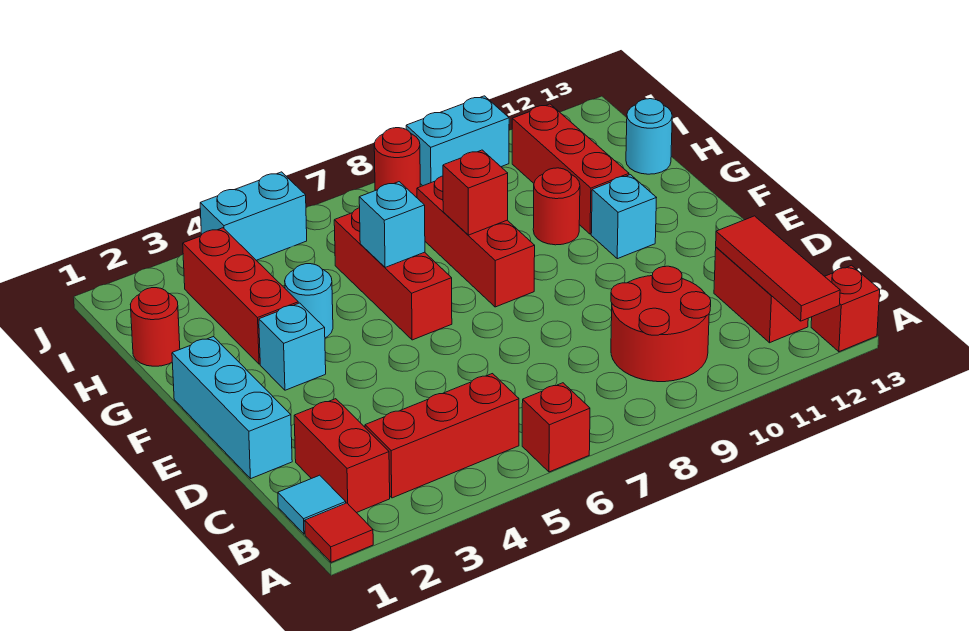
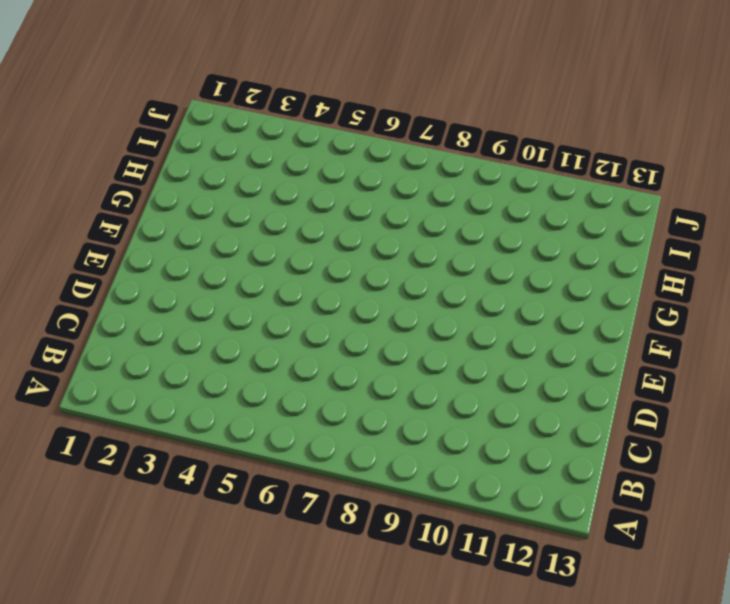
none -> red 1x1 tile [305,503,373,562]
none -> red 1x1 brick [522,383,590,472]
none -> red 1x1 brick [811,265,880,352]

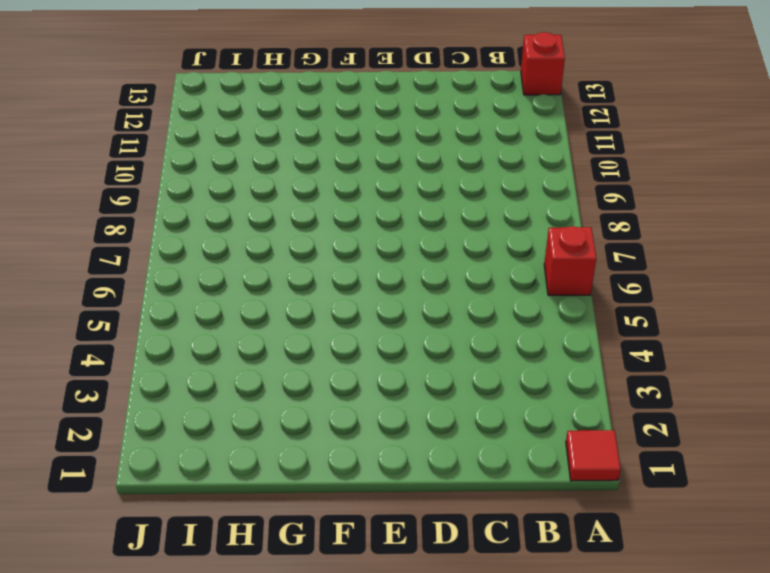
none -> cyan 1x1 tile [278,475,346,534]
none -> red 1x2 brick [294,399,390,513]
none -> red 1x3 brick [365,374,519,498]

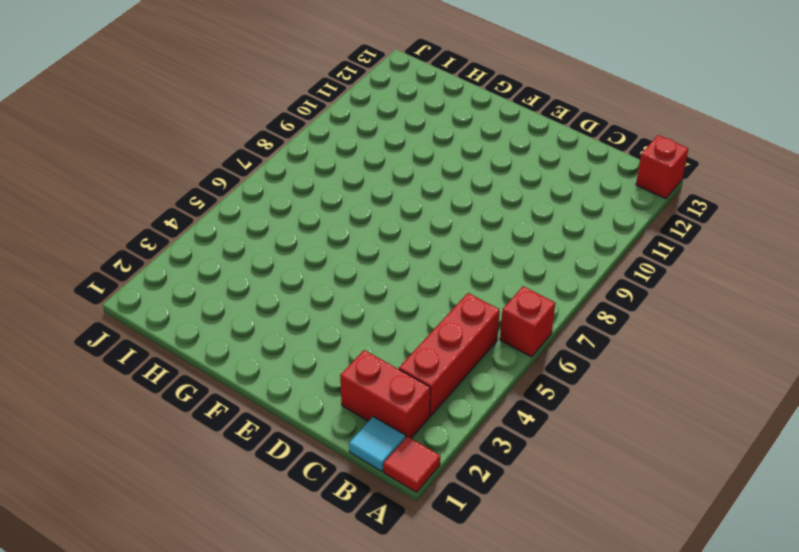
none -> red 2x2 round brick [611,266,711,382]
none -> red 1x2 brick [714,247,808,343]
none -> cyan 1x3 brick [172,336,292,478]

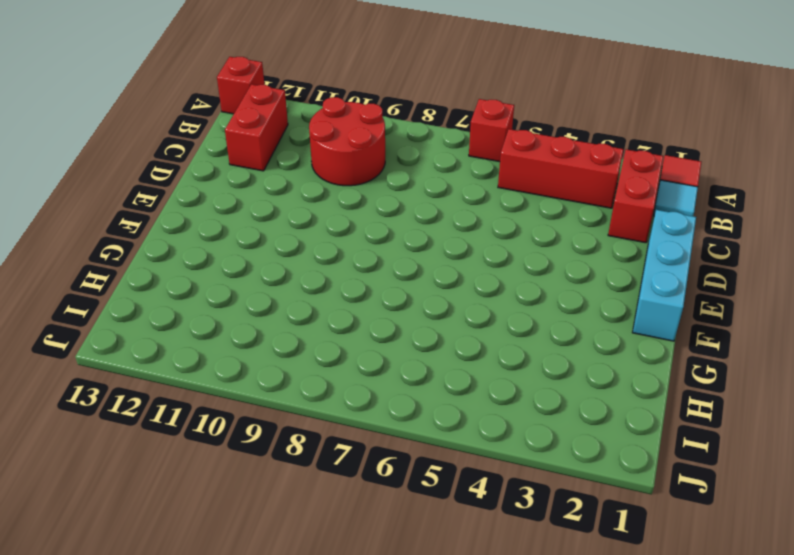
none -> cyan 1x1 brick [259,303,326,390]
none -> red 1x3 brick [334,208,452,340]
none -> red 1x3 brick [417,176,535,307]

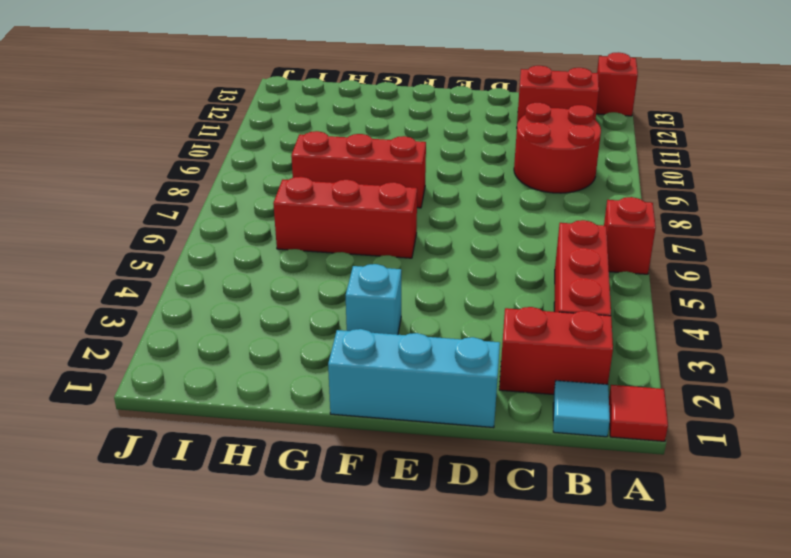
none -> cyan 1x1 brick [591,175,656,259]
none -> red 1x3 brick [183,228,298,364]
none -> cyan 1x1 round brick [285,264,333,338]

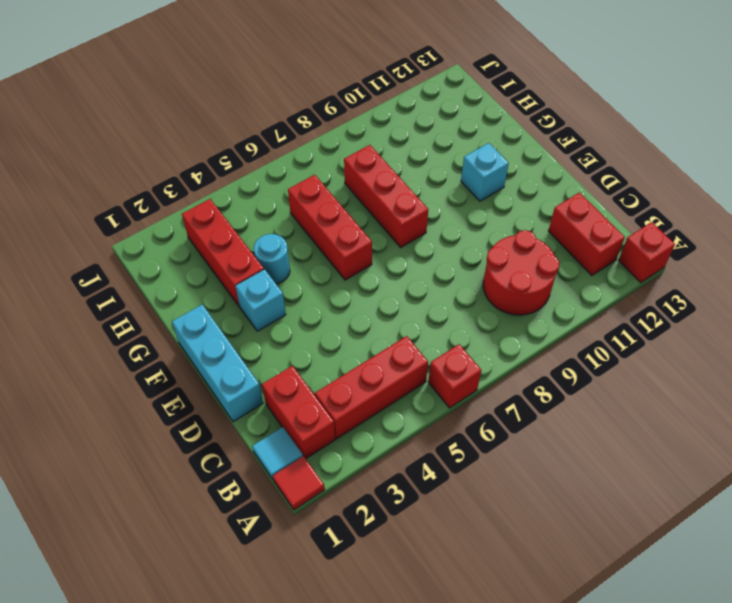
none -> red 1x1 round brick [533,168,580,245]
none -> red 1x3 brick [512,104,629,234]
none -> red 1x1 round brick [130,288,180,366]

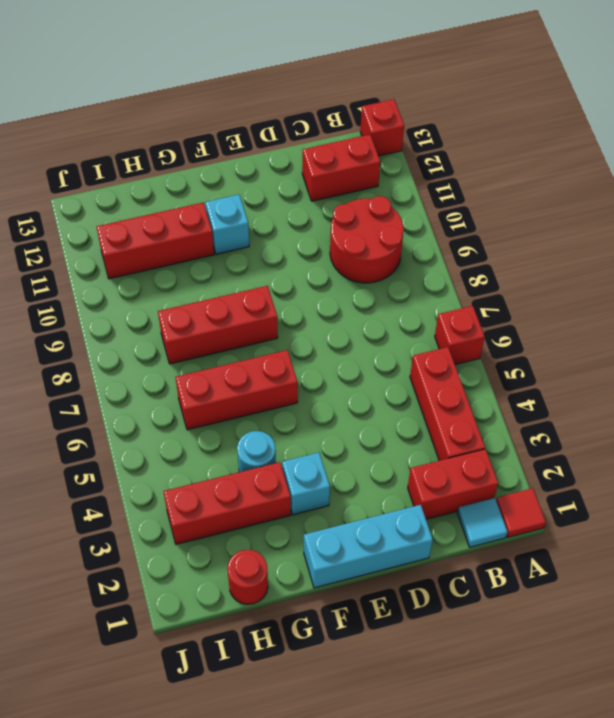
none -> red 1x1 round brick [533,168,580,245]
none -> cyan 1x1 round brick [626,99,672,174]
none -> cyan 1x2 brick [200,172,307,260]

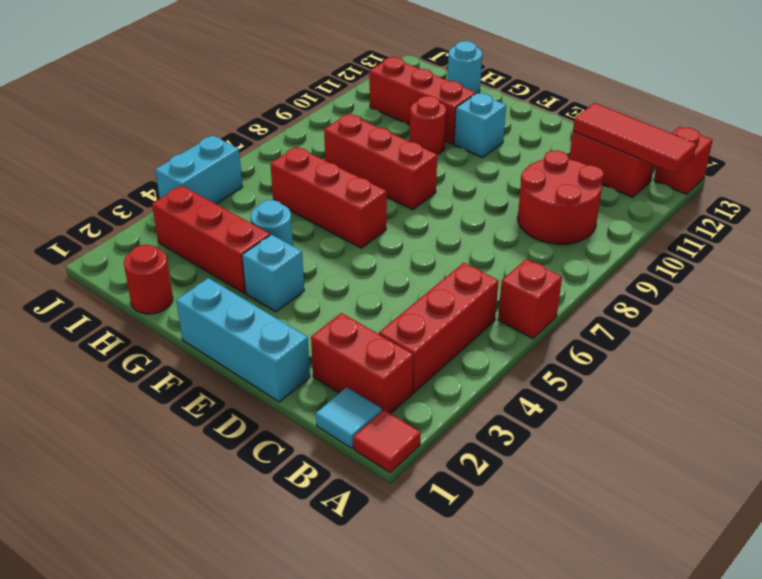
none -> red 1x1 round brick [374,128,420,198]
none -> cyan 1x2 brick [406,96,509,186]
none -> cyan 1x1 brick [359,182,425,267]

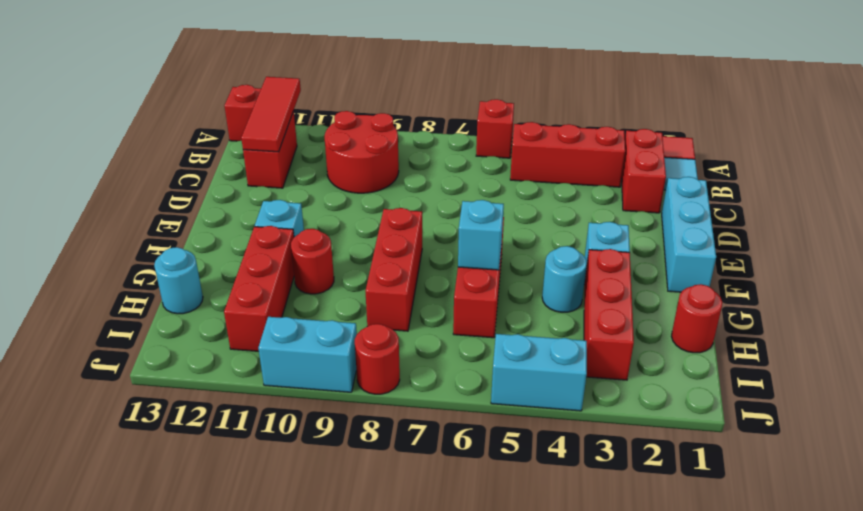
none -> red 1x1 brick [443,150,508,235]

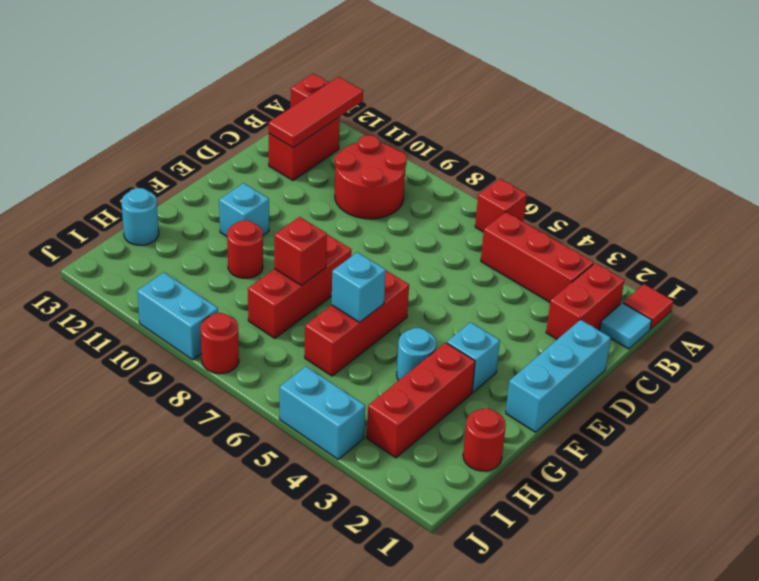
none -> red 1x3 brick [512,104,629,234]

